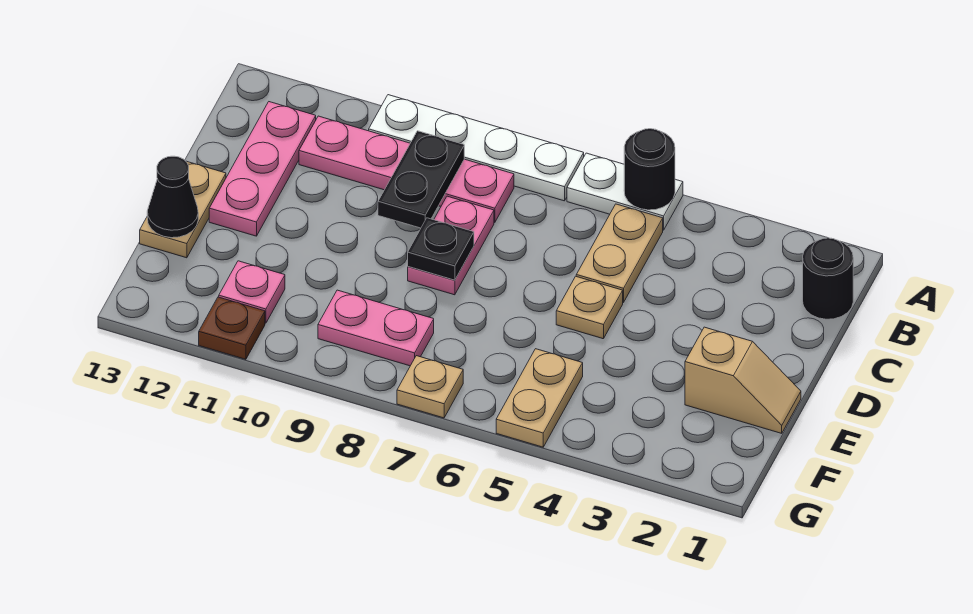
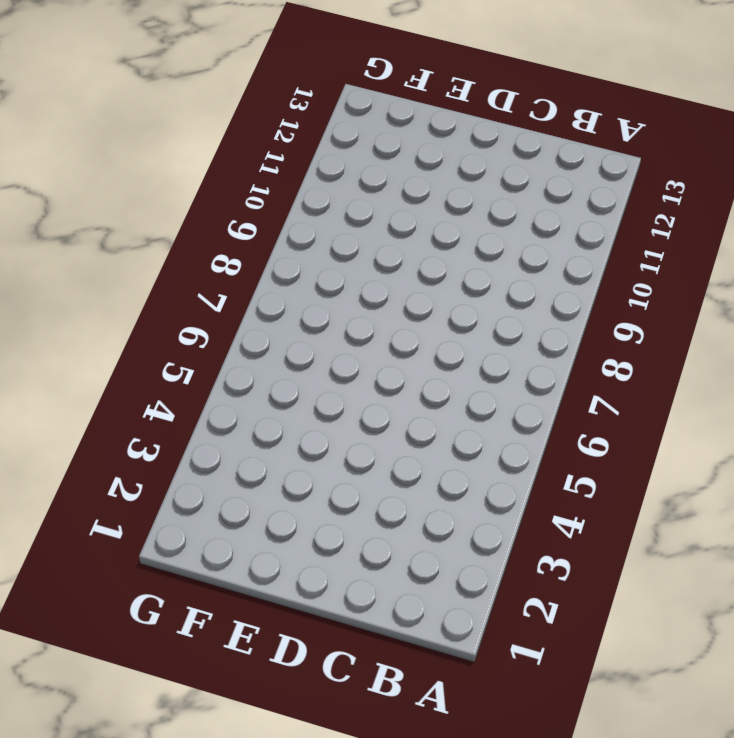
none -> white 1x2 plate [567,153,683,230]
none -> white 1x4 plate [369,95,584,201]
none -> black 1x1 round brick [803,238,853,319]

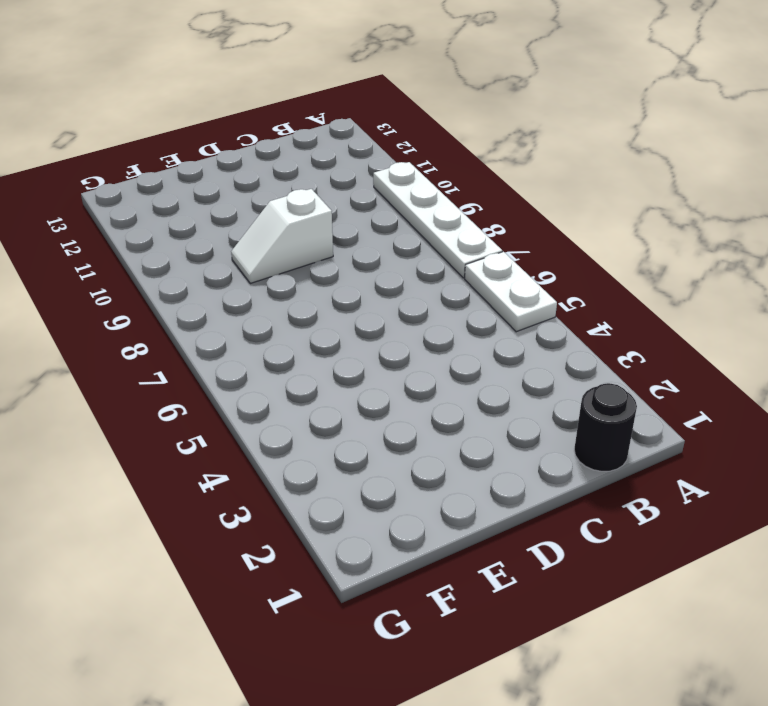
white 1x2 slope [231,189,333,283] -> none
none -> tan 1x2 plate [576,204,663,303]
none -> pink 1x4 plate [299,116,514,222]
none -> pink 1x3 plate [209,102,316,236]

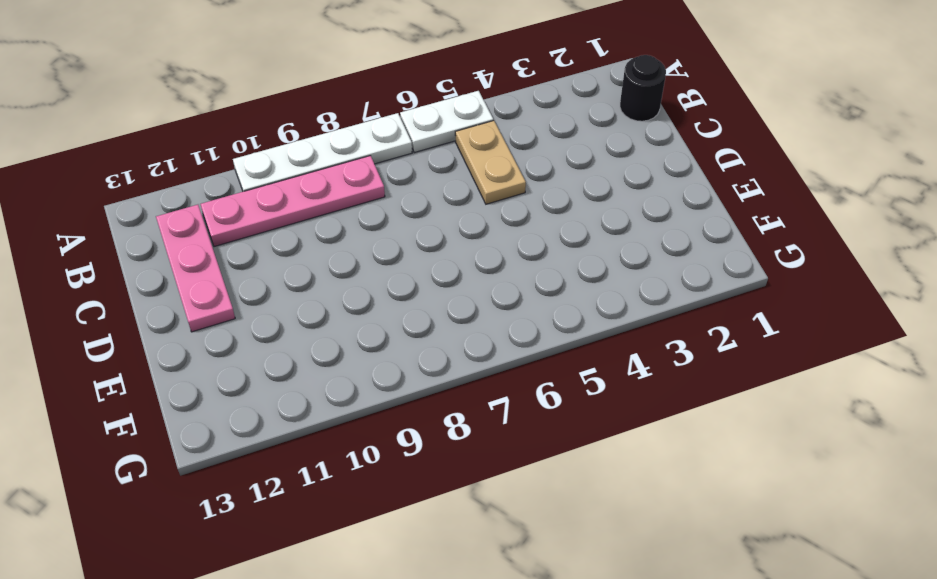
none -> pink 1x2 plate [408,196,494,295]
none -> tan 1x1 plate [556,276,623,339]
none -> tan 1x2 plate [140,161,226,258]

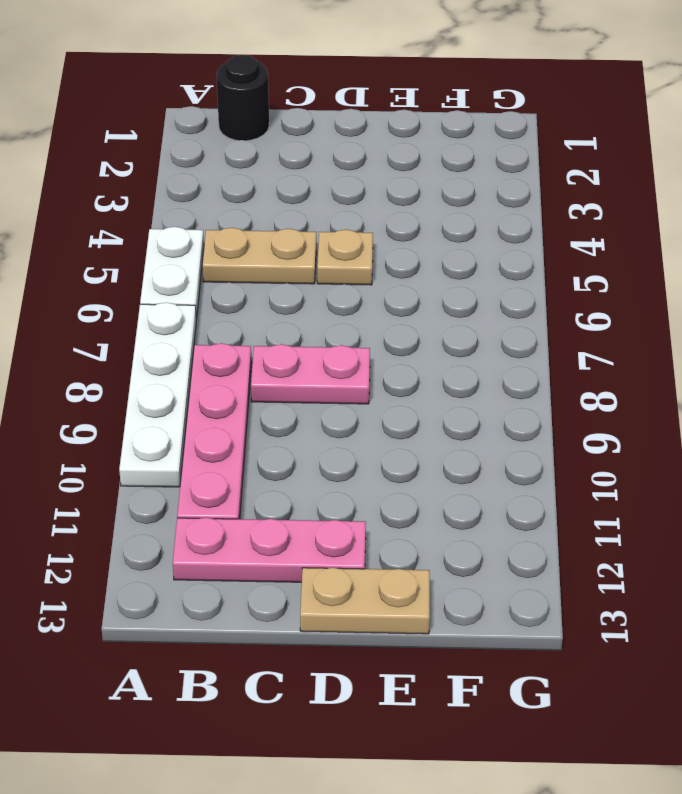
none -> tan 1x2 slope [685,327,801,433]
none -> tan 1x2 plate [496,349,583,447]
none -> pink 1x2 plate [318,290,434,366]

